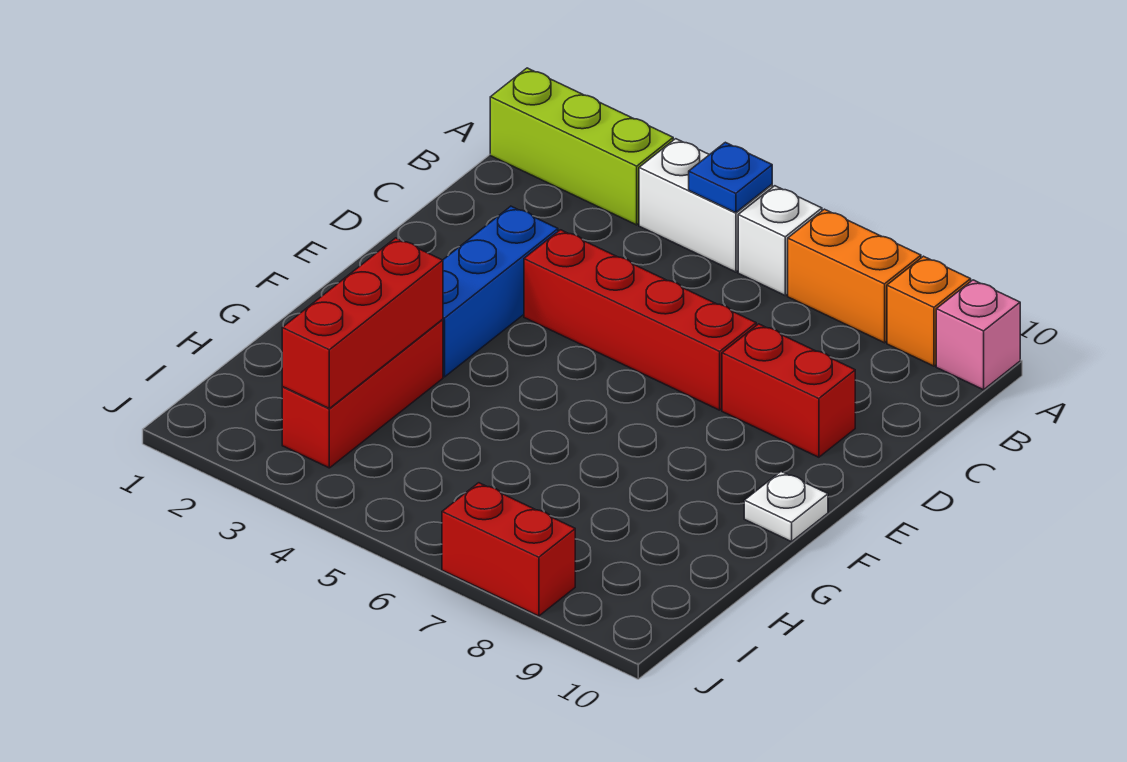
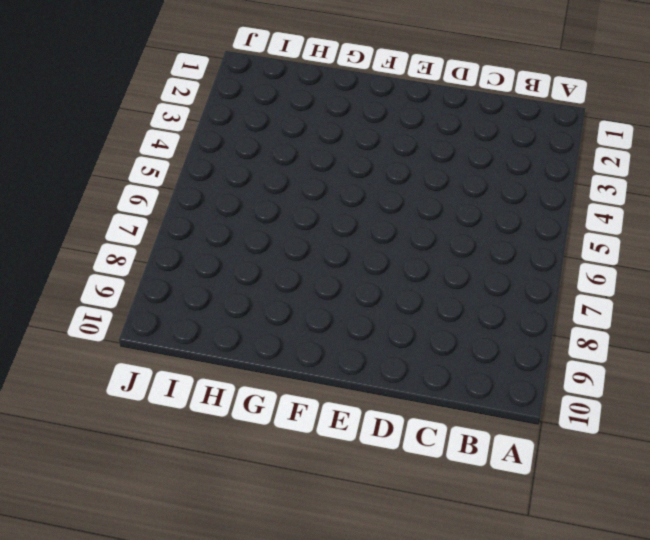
none -> lime 1x3 brick [490,68,673,225]
none -> white 1x2 brick [639,139,772,272]
none -> white 1x1 brick [738,186,822,295]

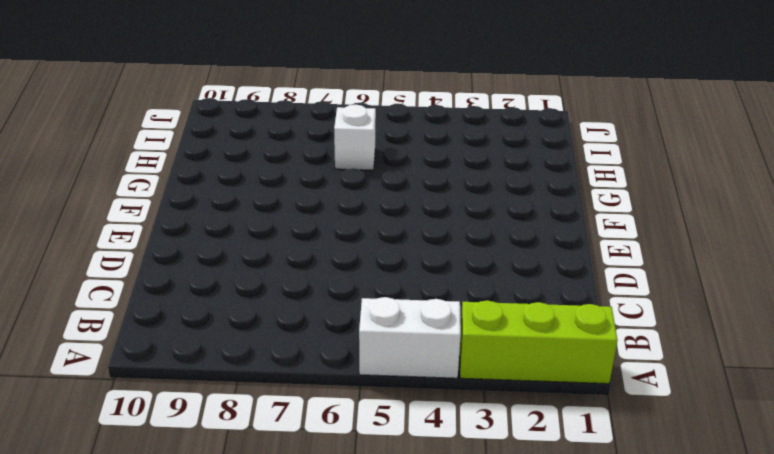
white 1x1 brick [334,104,376,170] -> white 1x1 brick moved to [738,186,822,295]
none -> orange 1x2 brick [788,209,921,343]
none -> orange 1x1 brick [887,256,971,366]
none -> pink 1x1 brick [936,280,1020,390]

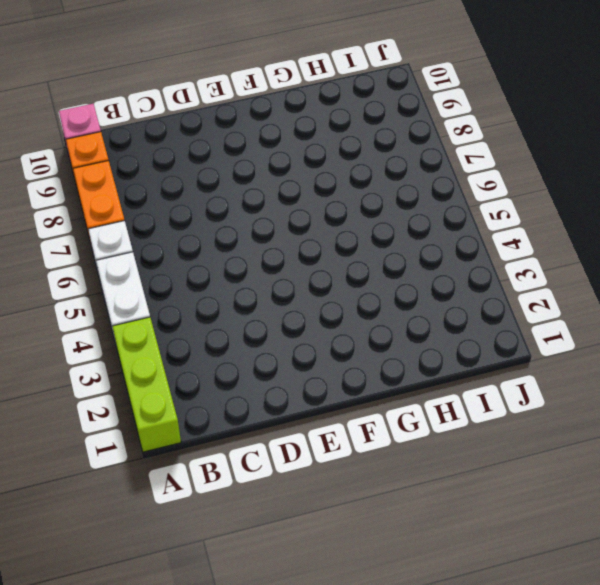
none -> blue 1x3 brick [443,206,558,377]
none -> red 1x4 brick [524,230,756,410]
none -> red 1x2 brick [722,324,855,457]

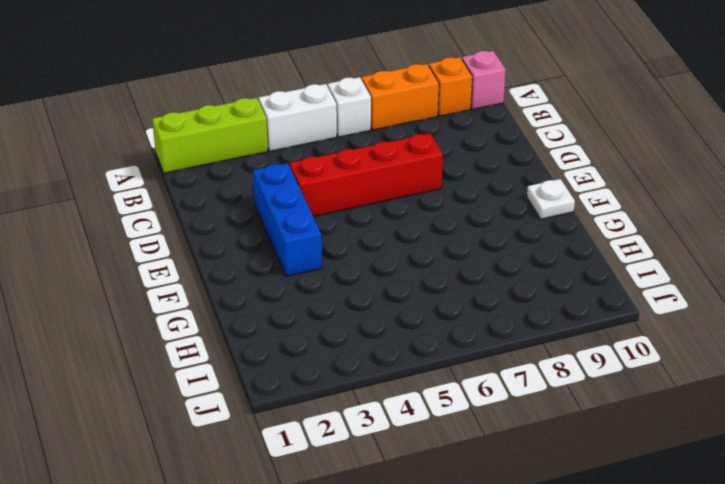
none -> red 1x2 brick [722,324,855,457]
none -> red 1x3 brick [282,319,443,468]
none -> red 1x2 brick [442,483,575,616]

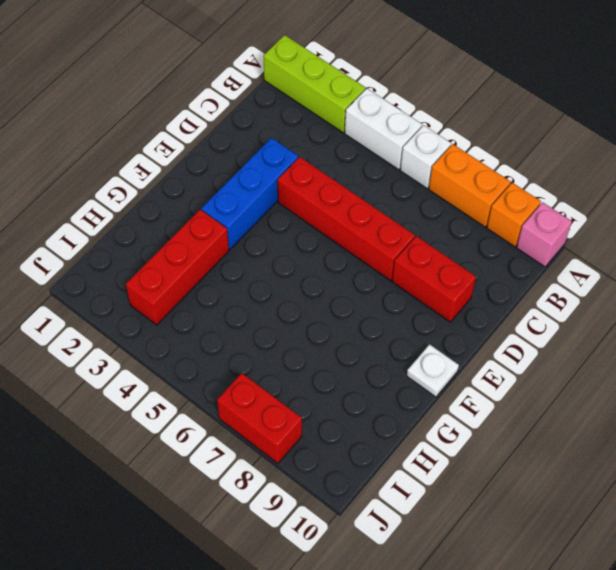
none -> blue 1x1 plate [689,142,772,213]
none -> red 1x3 brick [282,238,443,408]

